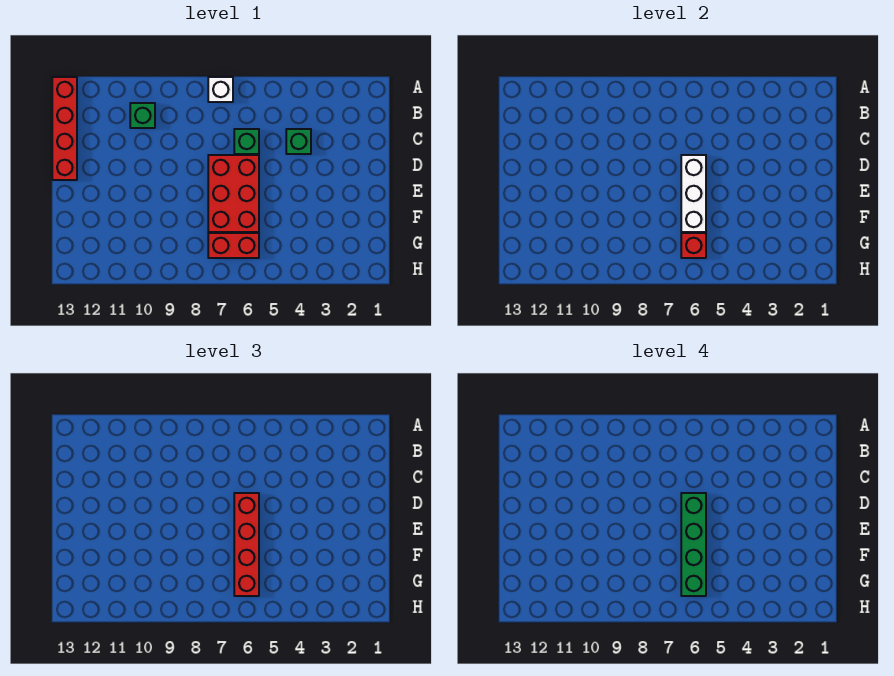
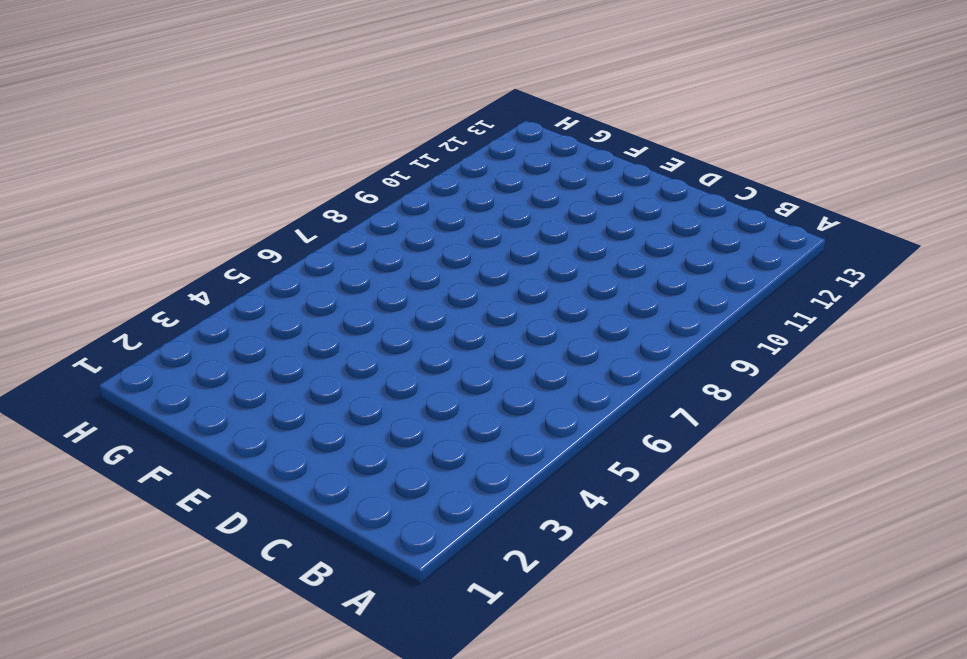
none -> white 1x1 brick [208,77,233,102]
none -> red 1x4 brick [52,77,77,180]

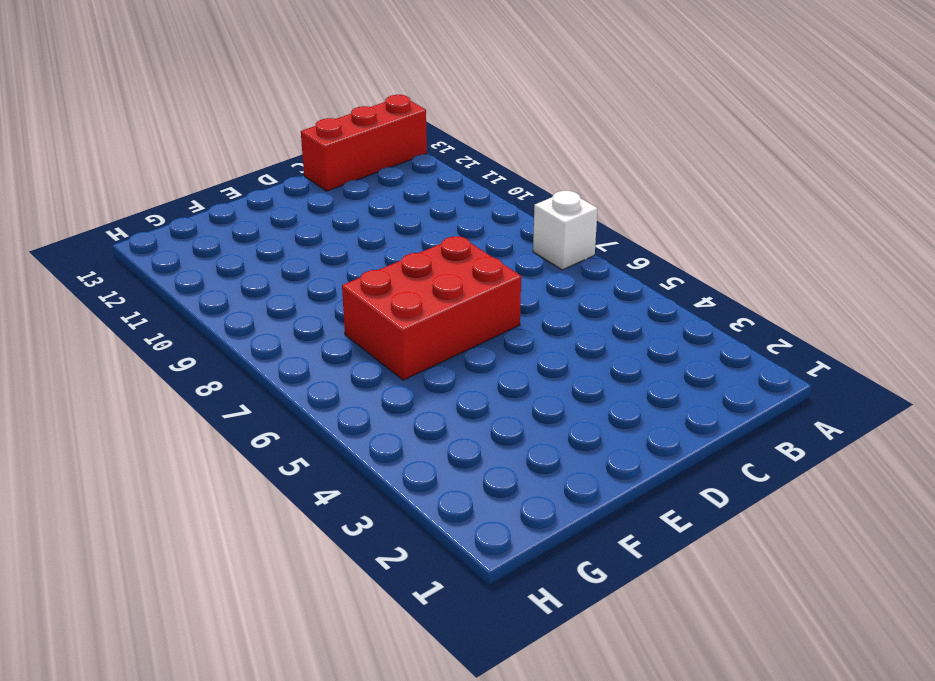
red 1x3 brick [301,95,427,191] -> red 1x4 brick [52,77,77,180]
none -> green 1x1 brick [130,103,155,128]
none -> green 1x1 brick [286,129,311,154]

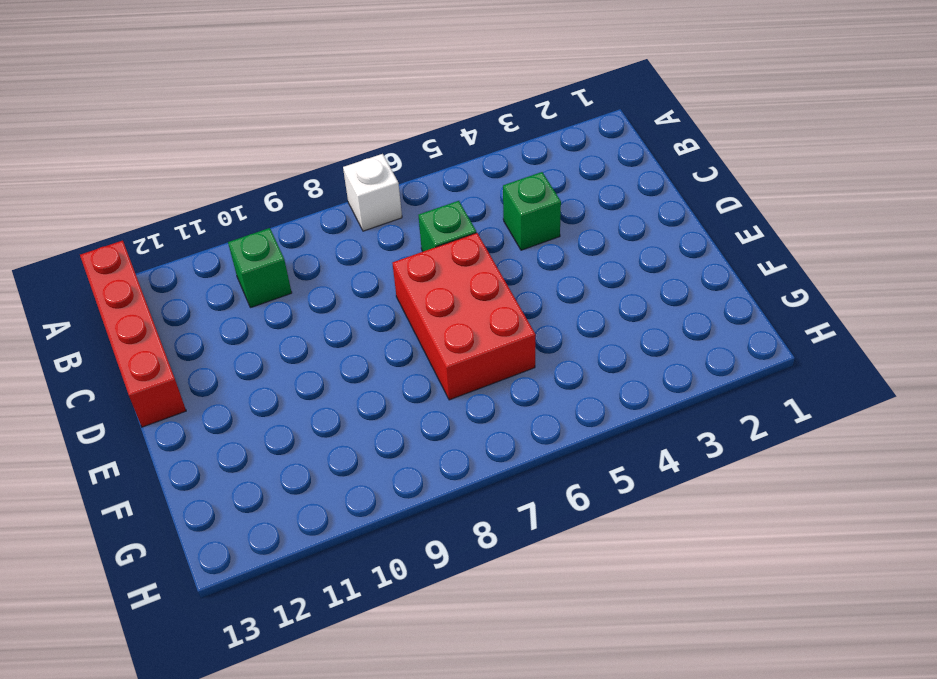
none -> red 1x2 brick [208,233,259,258]
none -> white 1x3 brick [681,155,706,232]

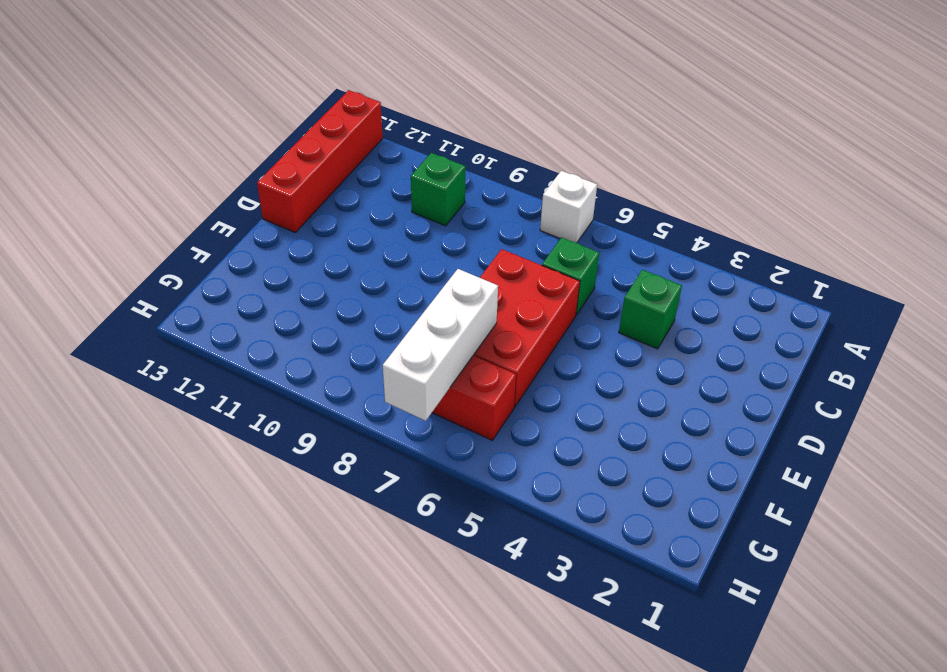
white 1x3 brick [383,269,498,421] -> white 1x3 brick moved to [681,155,706,232]
none -> red 1x1 brick [681,233,706,258]
none -> red 1x4 brick [234,493,259,596]

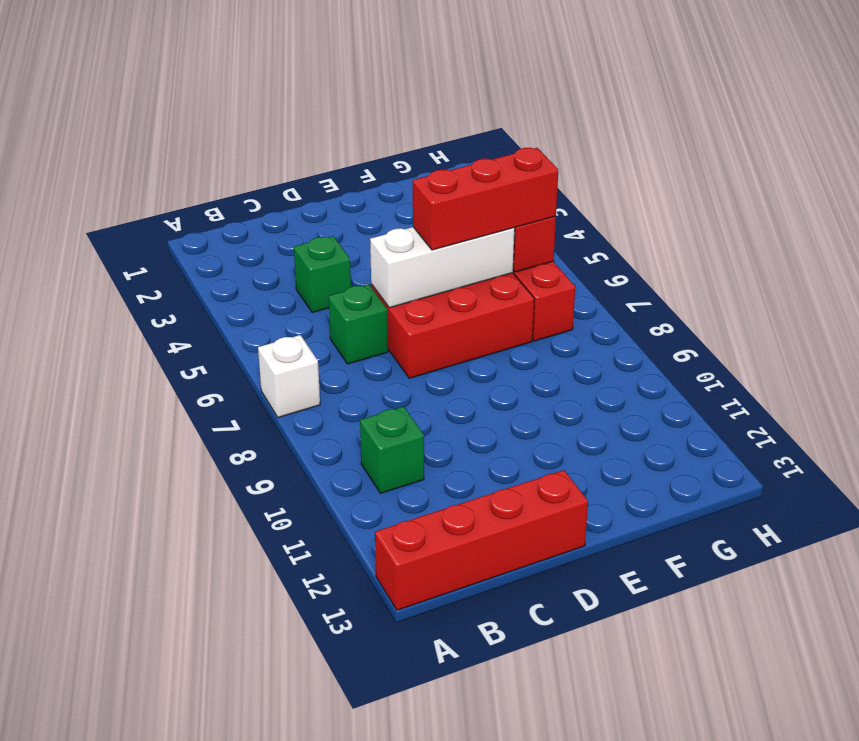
red 1x3 brick [413,148,558,250] -> red 1x4 brick [234,493,259,596]
none -> green 1x4 brick [681,493,706,596]

